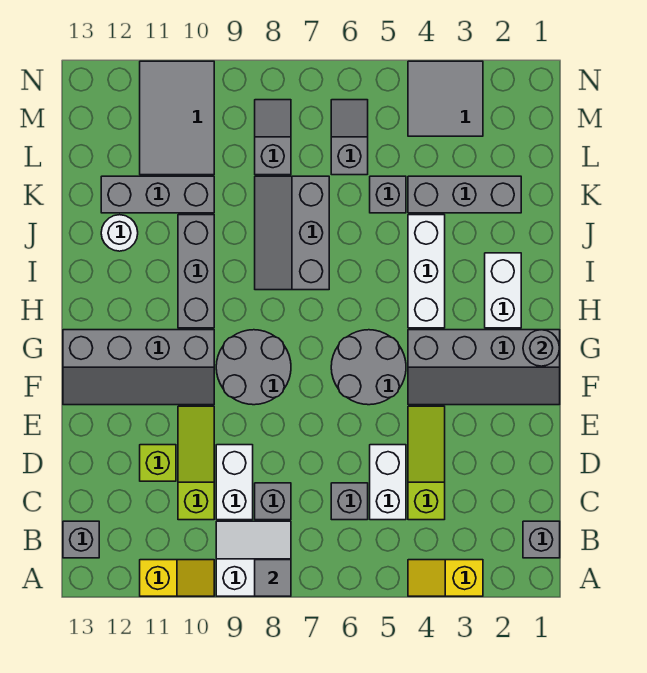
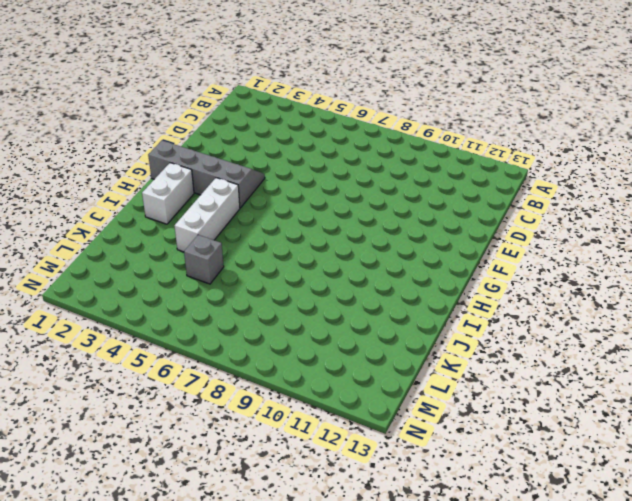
none -> yellow 1x2 slope [408,560,483,596]
none -> white 2x2 slope [216,521,291,596]
none -> yellow 1x2 slope [140,560,214,596]
none -> grey 1x1 brick [523,521,560,558]

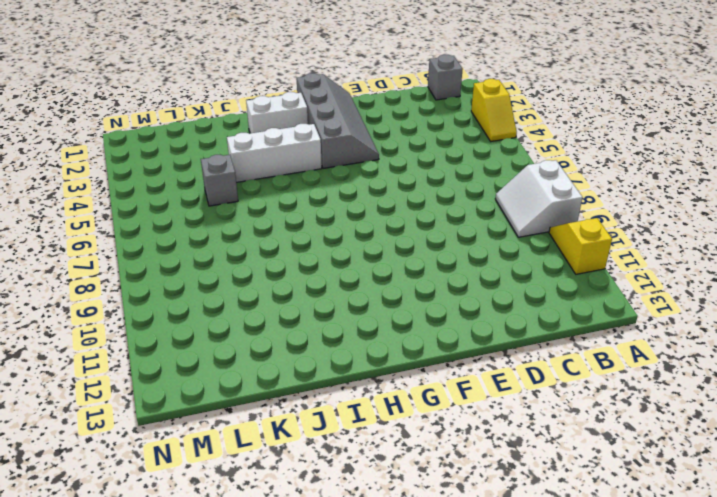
none -> grey 1x1 brick [63,521,99,558]
none -> lime 1x3 slope [408,406,445,520]
none -> white 1x2 brick [370,445,406,520]
none -> grey 1x1 brick [331,483,368,520]

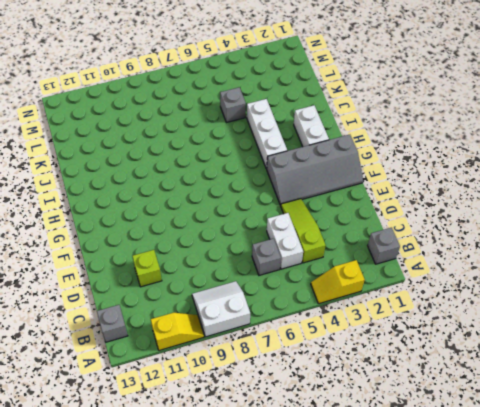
none -> grey 1x1 brick [255,483,291,520]
none -> white 1x2 brick [216,445,253,520]
none -> lime 1x3 slope [178,406,214,520]
none -> grey 2x2 round brick [331,330,406,405]

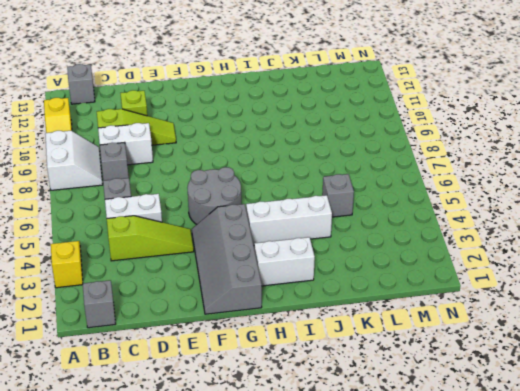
none -> grey 2x2 round brick [216,330,291,405]
none -> grey 2x4 slope [63,330,214,405]
none -> grey 1x3 brick [178,215,214,328]
none -> grey 2x3 slope [255,176,329,290]

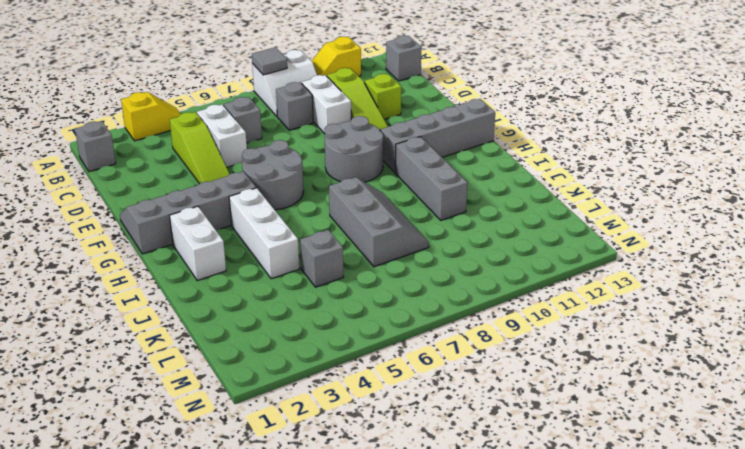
none -> white 1x1 round brick [101,215,138,251]
none -> grey 1x3 brick [408,176,521,213]
none -> grey 1x3 brick [101,176,214,213]
none -> grey 1x2 slope [331,100,368,175]

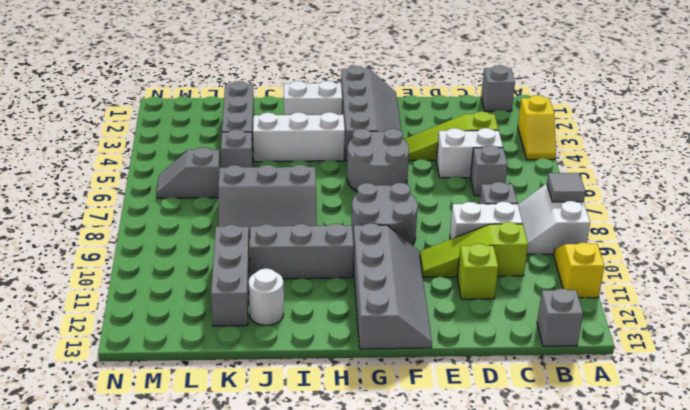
none -> grey 1x2 slope [255,100,291,175]
none -> grey 2x3 tile [140,61,214,175]
none -> grey 2x2 tile [408,61,483,136]
none -> grey 1x1 round brick [523,330,560,366]

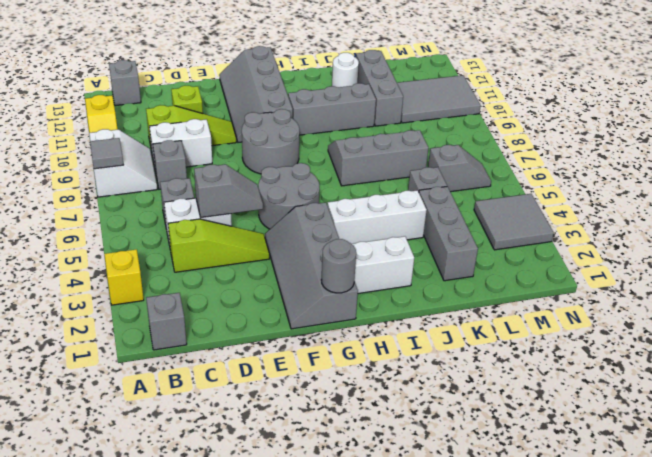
grey 1x2 slope [194,164,263,218] -> grey 1x2 slope moved to [255,100,291,175]

